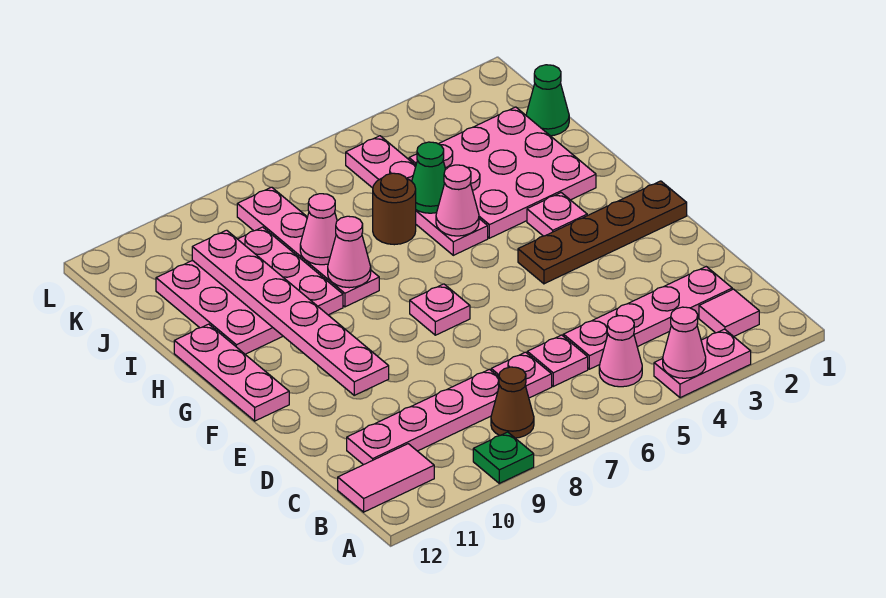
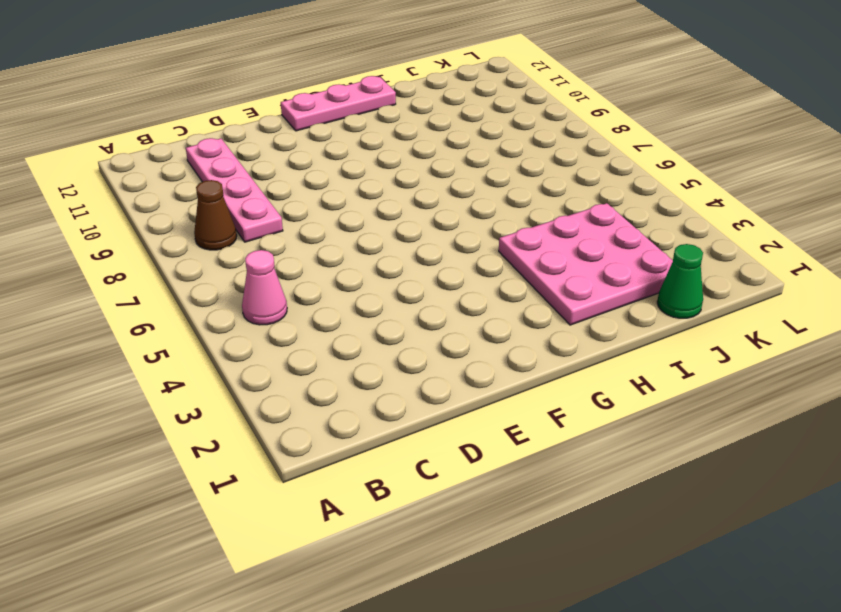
none -> pink 1x2 plate [654,329,751,398]
none -> green 1x1 plate [473,432,534,483]
none -> pink 1x1 tile [699,289,759,336]

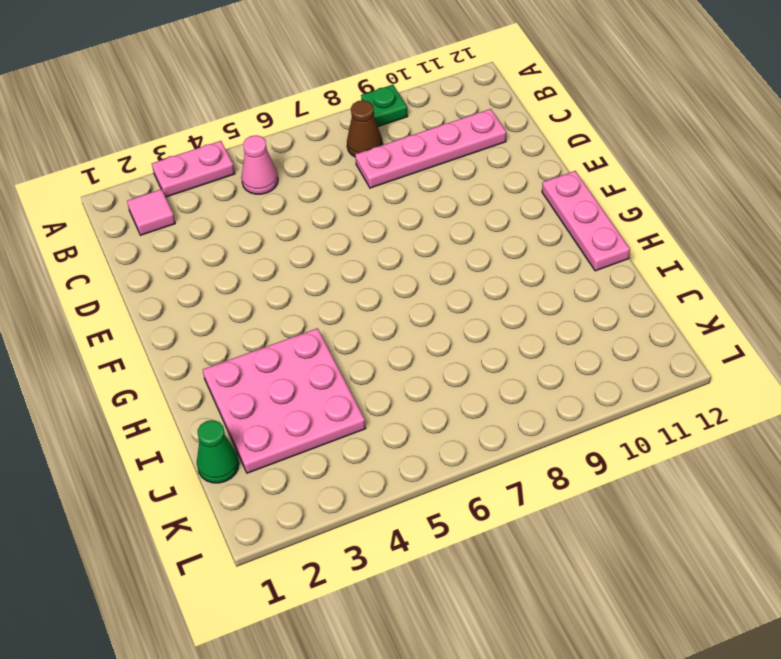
none -> pink 1x2 tile [338,444,434,512]
none -> pink 1x4 plate [563,267,732,369]
none -> pink 1x1 plate [527,335,588,386]

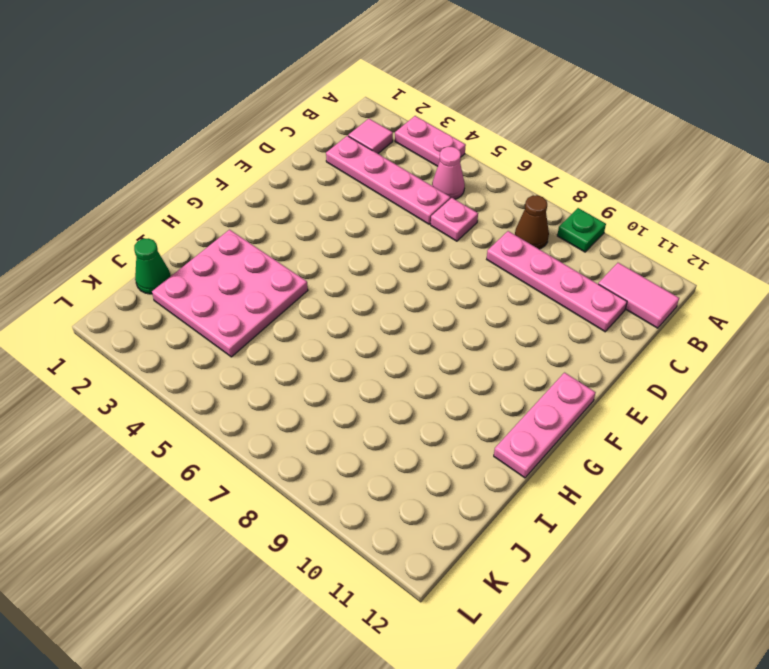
none -> pink 1x1 plate [491,352,552,398]
none -> brown 1x4 plate [518,181,687,284]
none -> pink 1x1 plate [410,284,470,335]

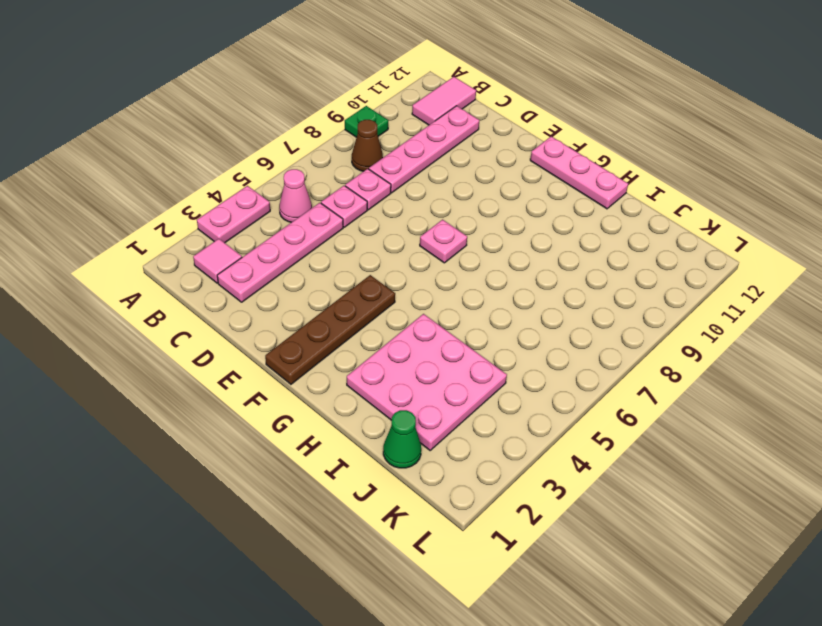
none -> pink 1x1 plate [527,193,587,236]
none -> pink 1x4 plate [346,136,488,255]
none -> pink 1x4 plate [237,187,379,307]

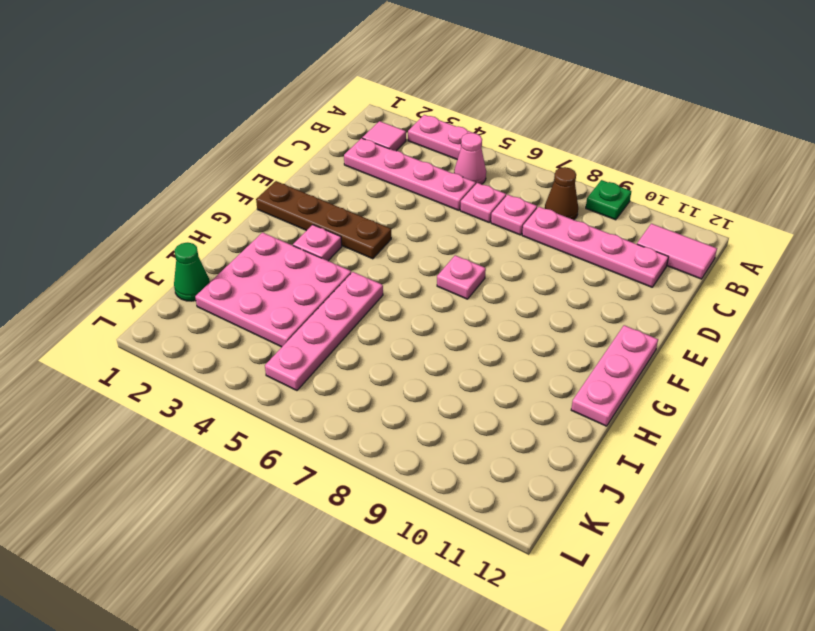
none -> pink 1x4 plate [237,187,379,307]
none -> pink 3x3 plate [156,227,343,354]
none -> brown 1x1 round brick [373,173,416,245]

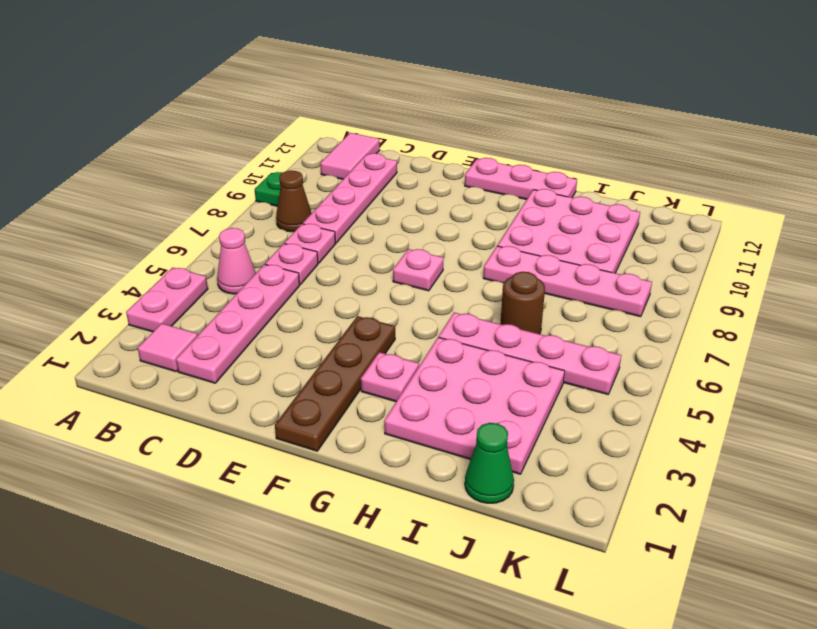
none -> pink 1x1 cone [663,307,706,378]
none -> pink 1x6 plate [192,230,389,395]
none -> pink 1x1 cone [436,165,479,236]

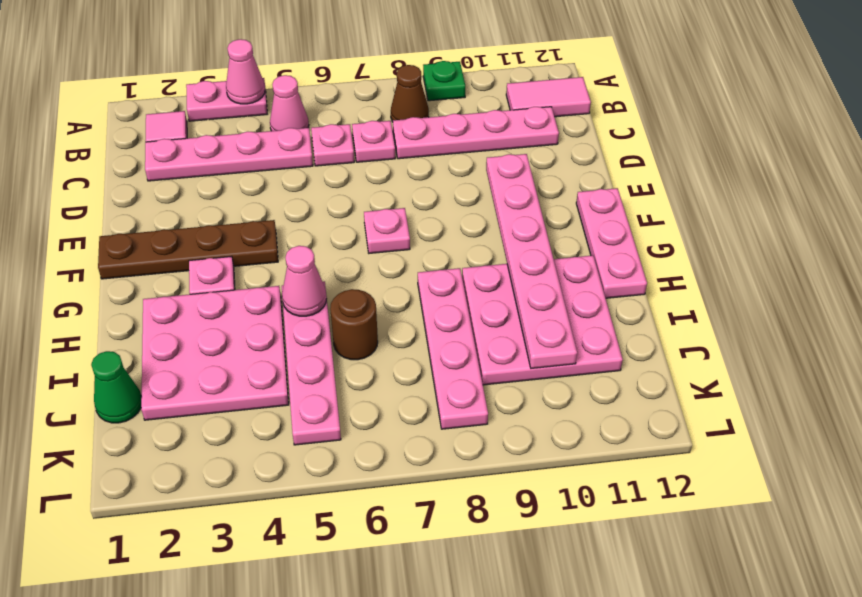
none -> pink 1x1 cone [328,216,371,288]
none -> green 1x1 cone [412,142,446,213]
none -> pink 1x1 cone [300,194,337,265]

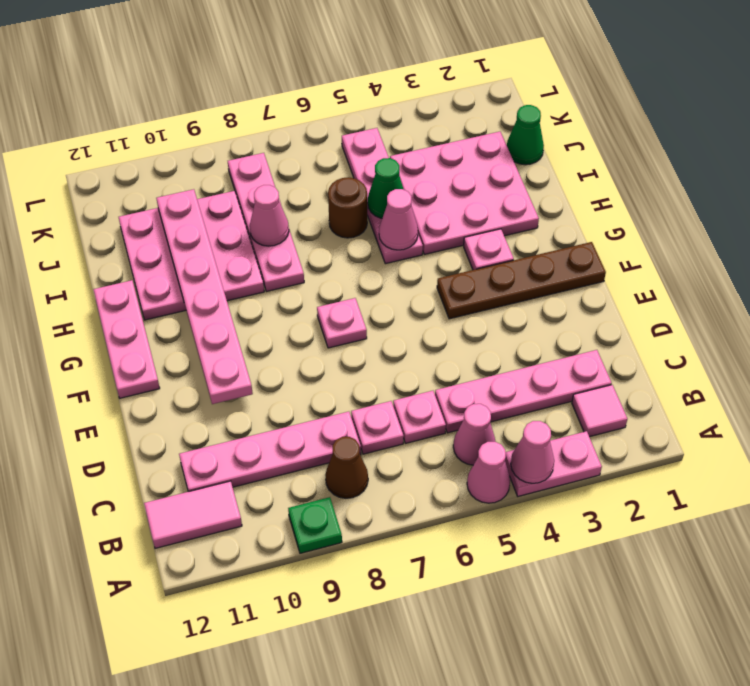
pink 1x1 cone [467,442,510,503] -> pink 1x1 cone moved to [328,216,371,288]

